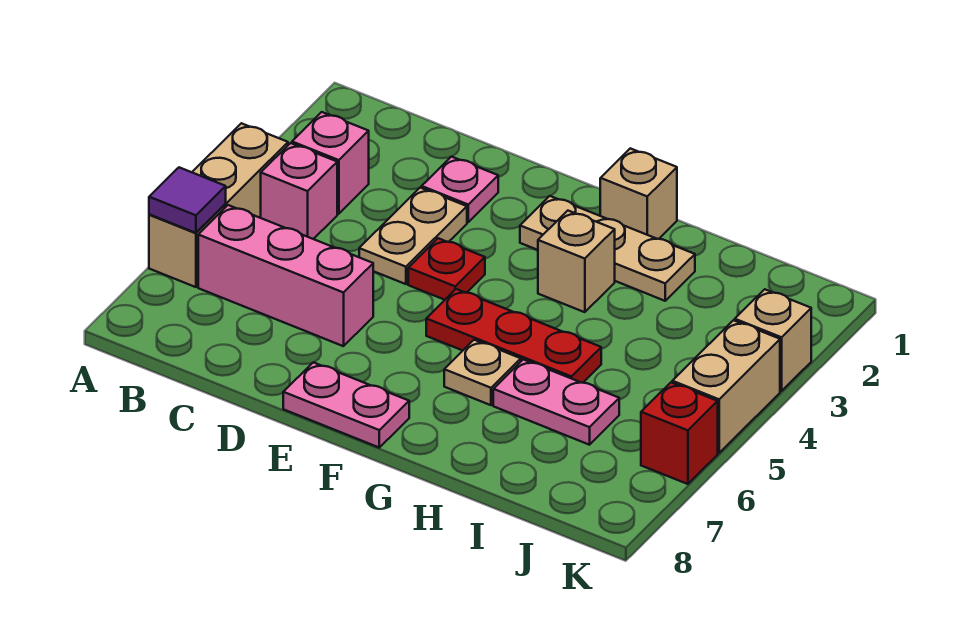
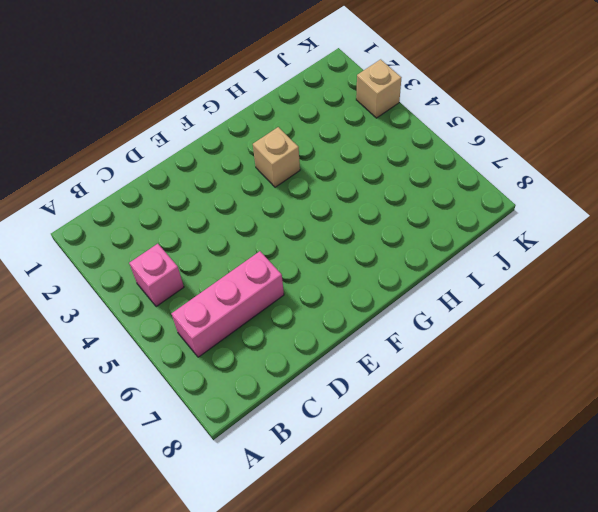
none -> tan 1x3 brick [149,123,288,287]
none -> pink 1x1 brick [292,112,369,214]
none -> pink 1x1 plate [422,157,498,222]

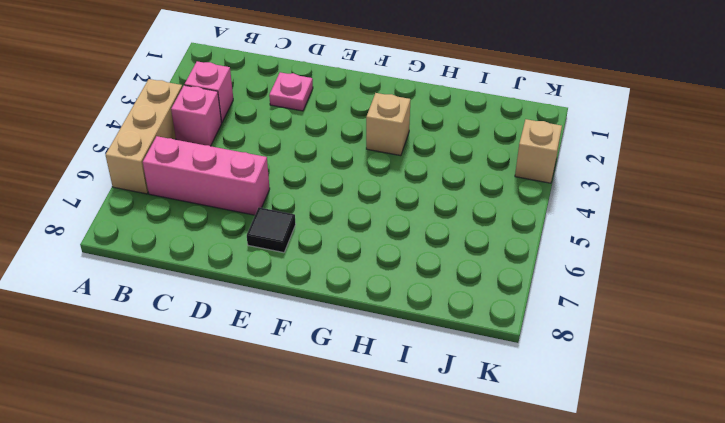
black 1x1 tile [247,207,296,253] -> none
none -> tan 1x2 plate [359,188,467,284]
none -> red 1x1 plate [408,238,485,300]
none -> pink 1x2 plate [283,362,409,447]

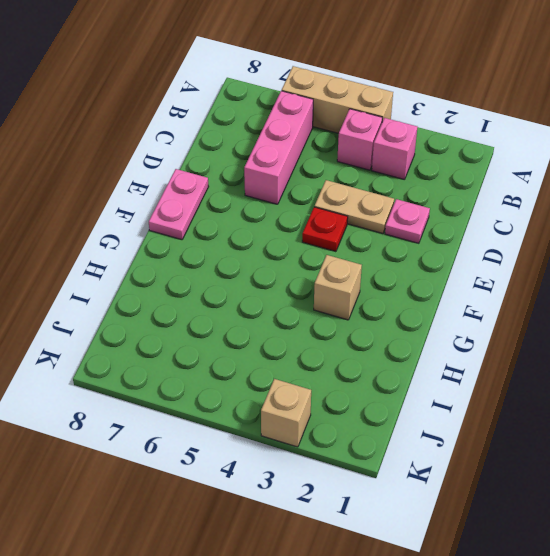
none -> tan 1x3 plate [520,196,695,301]
none -> red 1x3 plate [426,289,601,383]
none -> tan 1x1 brick [600,148,677,239]

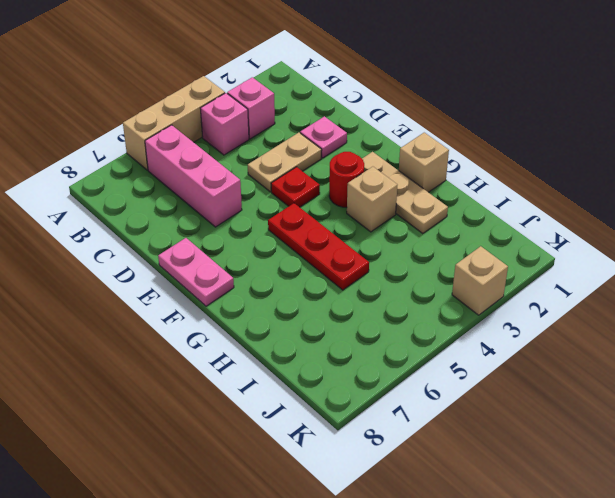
red 1x1 round brick [329,152,364,207] -> none
none -> tan 1x1 plate [444,340,521,405]
none -> pink 1x2 plate [493,359,619,445]
none -> tan 1x2 brick [672,320,780,453]

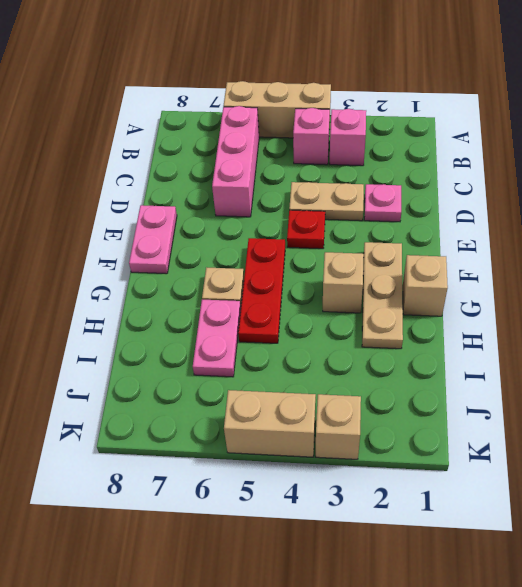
none -> red 1x1 brick [641,382,718,484]
none -> purple 1x1 tile [149,167,226,233]

